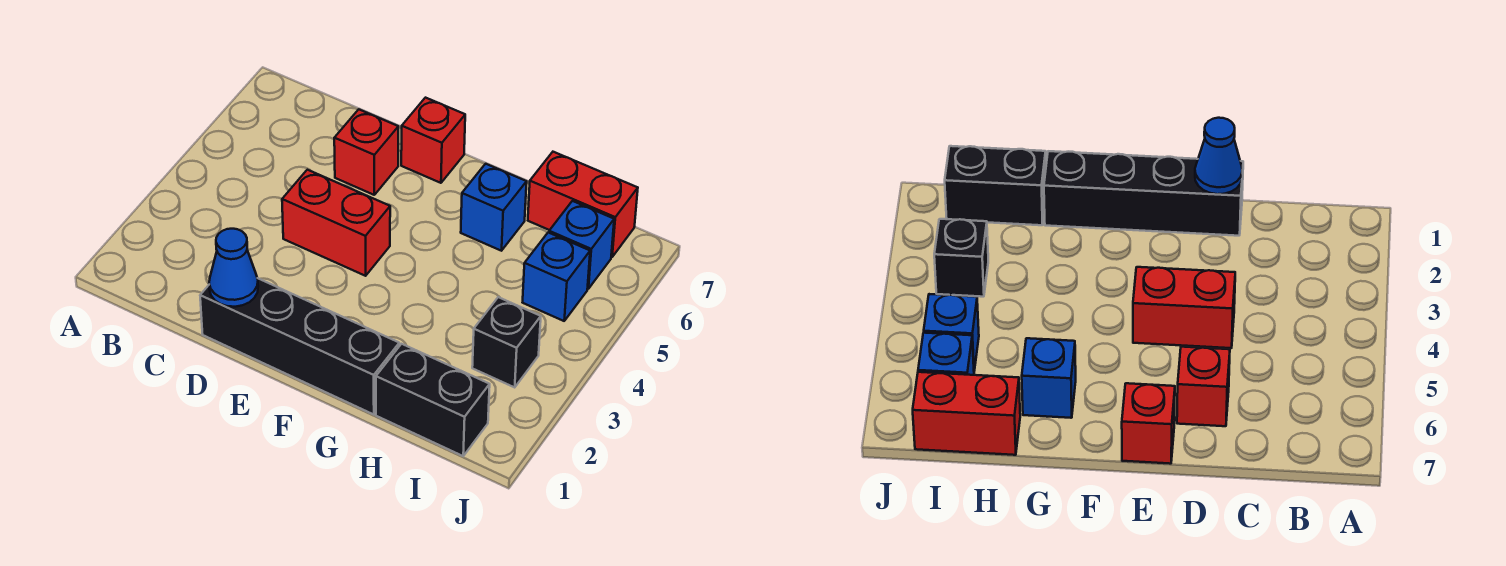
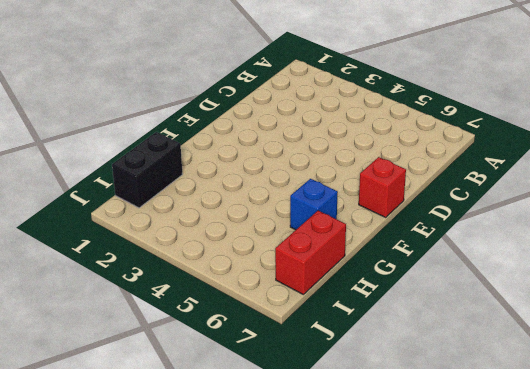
none -> black 1x4 brick [200,278,399,415]
none -> red 1x2 brick [282,170,390,276]

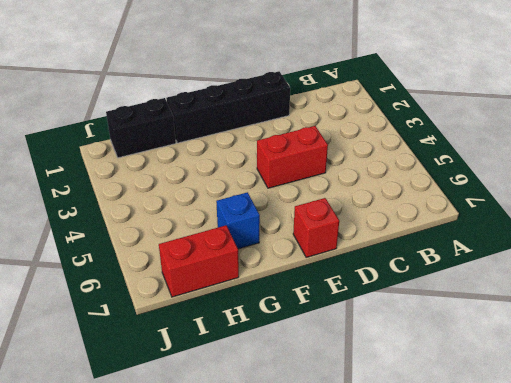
none -> red 1x1 brick [334,109,398,195]
none -> black 1x1 brick [472,297,541,387]

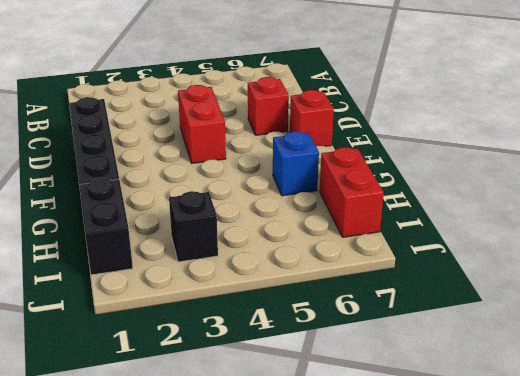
none -> blue 1x1 brick [523,233,590,321]
none -> blue 1x1 brick [549,201,614,289]

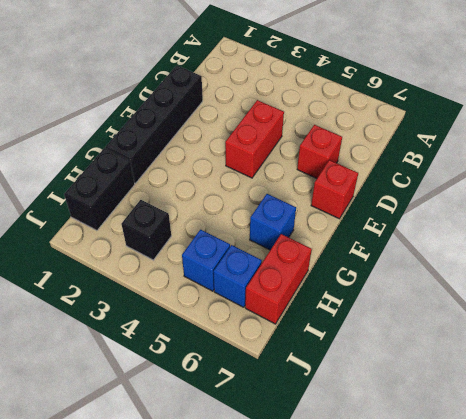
none -> blue 1x1 cone [209,229,258,307]

